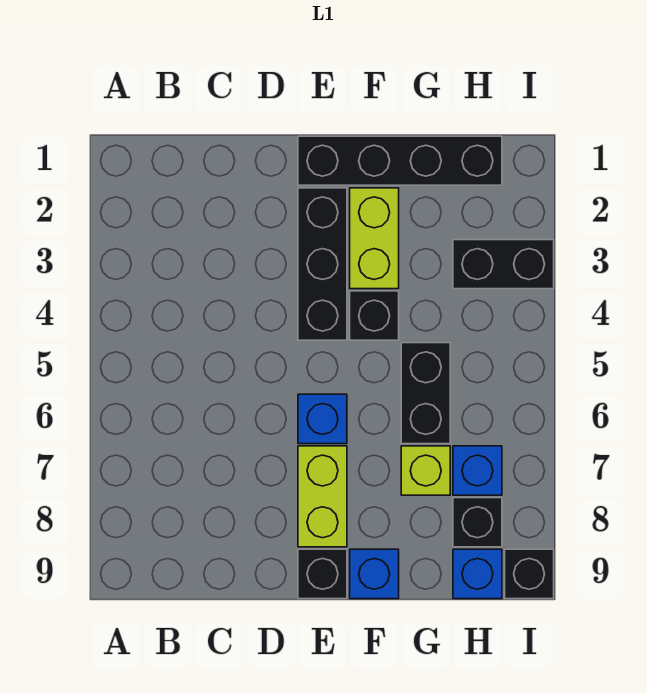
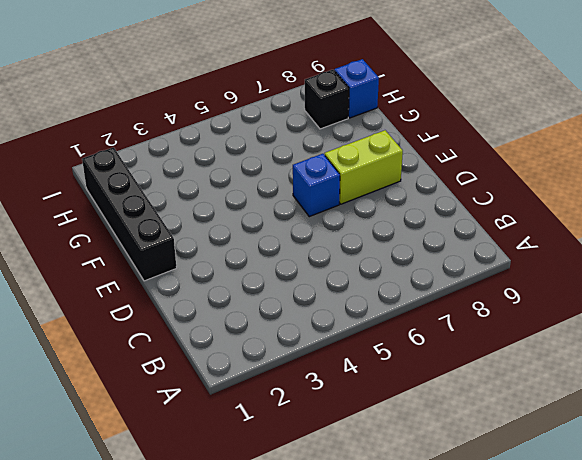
none -> black 1x3 brick [298,188,347,340]
none -> black 1x1 brick [298,549,347,599]
none -> lime 1x2 brick [350,188,399,289]

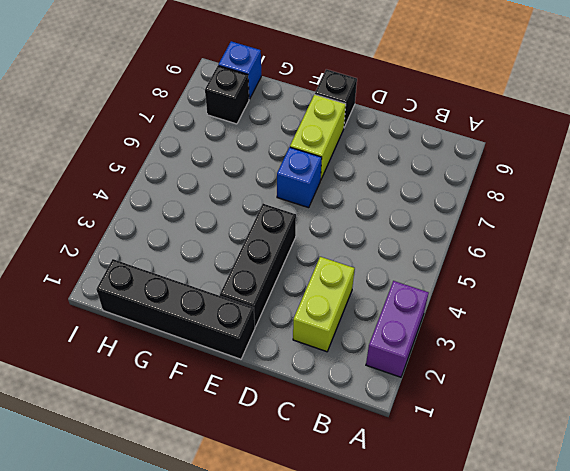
purple 1x2 brick [366,281,429,377] -> none
lime 1x2 brick [293,257,355,352] -> lime 1x2 brick moved to [350,188,399,289]
none -> black 1x1 brick [350,291,399,340]
none -> blue 1x1 brick [350,549,399,599]
none -> black 1x2 brick [401,343,450,444]

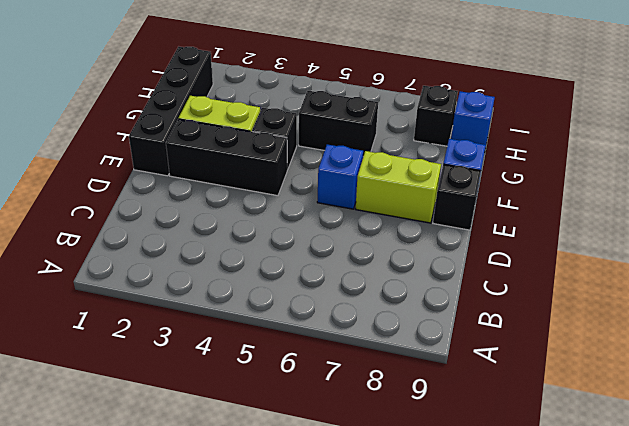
none -> lime 1x1 brick [401,446,450,495]
none -> black 1x2 brick [453,240,554,289]
none -> blue 1x1 brick [453,446,502,495]

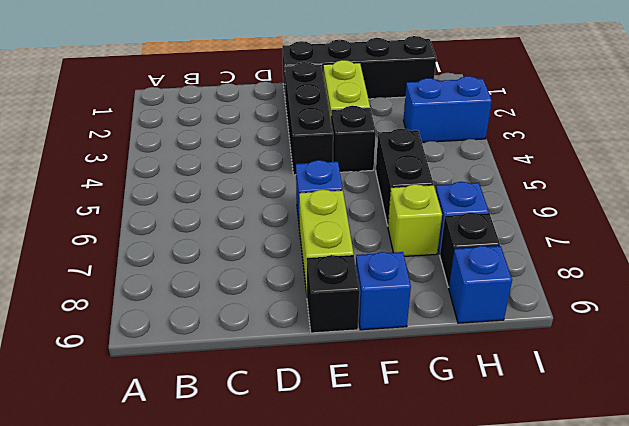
blue 1x2 brick [403,76,492,142] -> black 1x2 brick [453,240,554,289]
none -> black 1x1 brick [505,549,554,599]

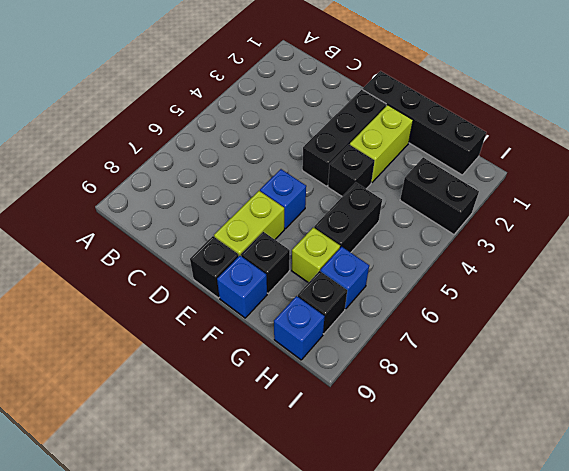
black 1x1 brick [241,232,290,293] -> black 1x1 brick moved to [505,549,554,599]

